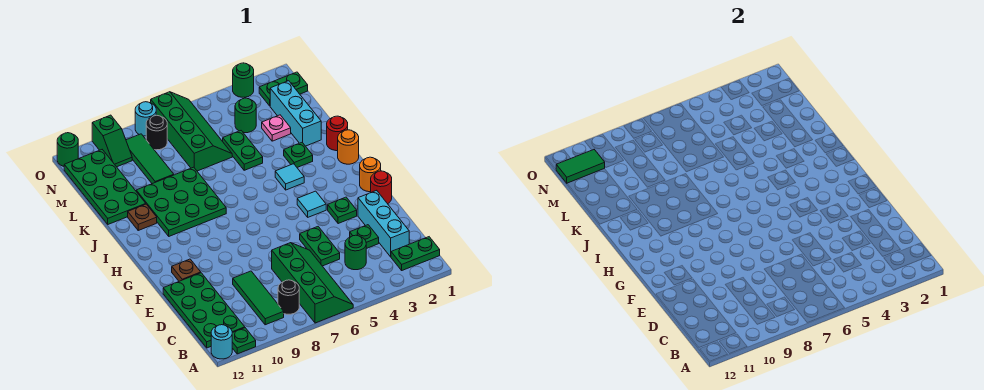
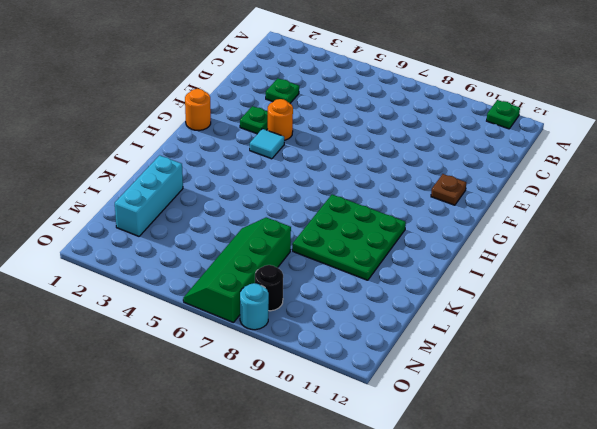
orange 1x1 round brick [268,99,293,140] -> orange 1x1 round brick moved to [338,130,359,164]
none -> green 2x4 slope [272,243,353,323]
none -> cyan 1x1 round brick [211,325,232,359]
none -> green 1x2 plate [391,237,440,270]
none -> black 1x1 round brick [278,280,299,314]

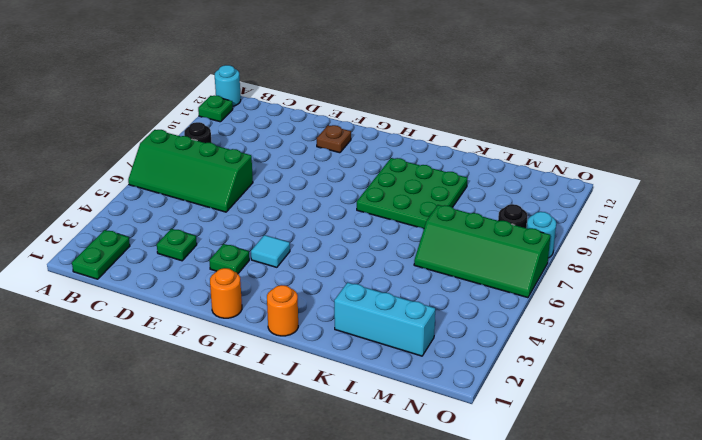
none -> green 1x3 tile [233,271,284,325]
none -> green 2x4 plate [163,273,245,348]
none -> cyan 1x3 brick [358,190,409,257]
none -> green 1x1 round brick [345,235,366,270]

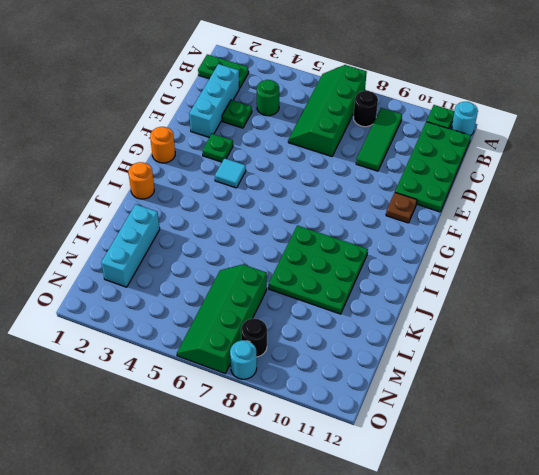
none -> green 1x2 plate [300,227,340,266]
none -> red 1x1 round brick [371,171,392,204]
none -> cyan 1x1 tile [275,164,304,190]
none -> red 1x1 round brick [327,116,348,151]

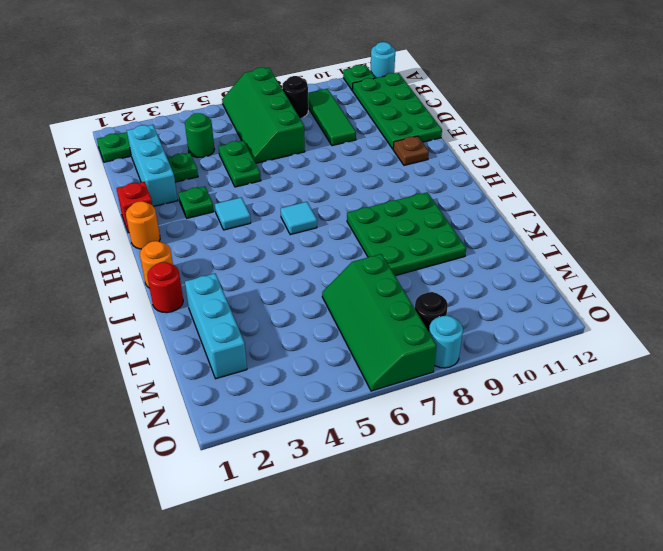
red 1x1 brick [116,182,152,233] -> red 1x1 round brick [371,171,392,204]
cyan 1x1 tile [281,202,317,235] -> cyan 1x1 tile moved to [275,164,304,190]
none -> green 1x1 plate [284,143,313,167]
none -> brown 1x1 plate [128,204,157,230]
none -> green 1x2 plate [223,131,263,170]
none -> green 2x4 plate [64,150,146,224]

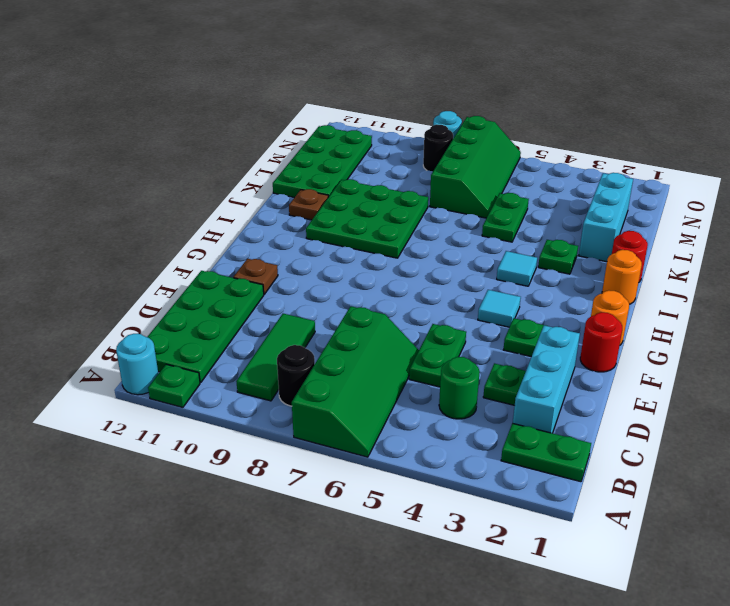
none -> pink 1x1 plate [262,115,291,141]
none -> green 1x3 tile [126,134,174,184]
none -> green 1x1 round brick [235,98,256,133]
none -> green 1x2 plate [259,72,308,106]

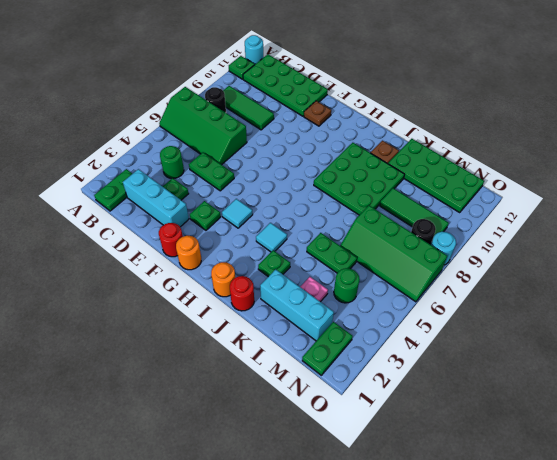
none -> green 1x2 slope [92,115,132,167]
none -> green 1x1 round brick [233,63,254,97]
none -> green 1x1 round brick [57,133,78,166]
none -> green 1x2 tile [556,150,605,183]

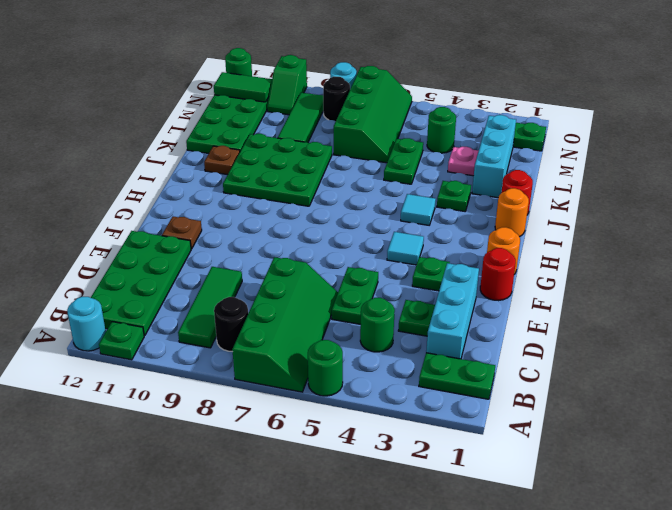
green 1x1 round brick [308,340,343,396] -> green 1x1 round brick moved to [233,63,254,97]

